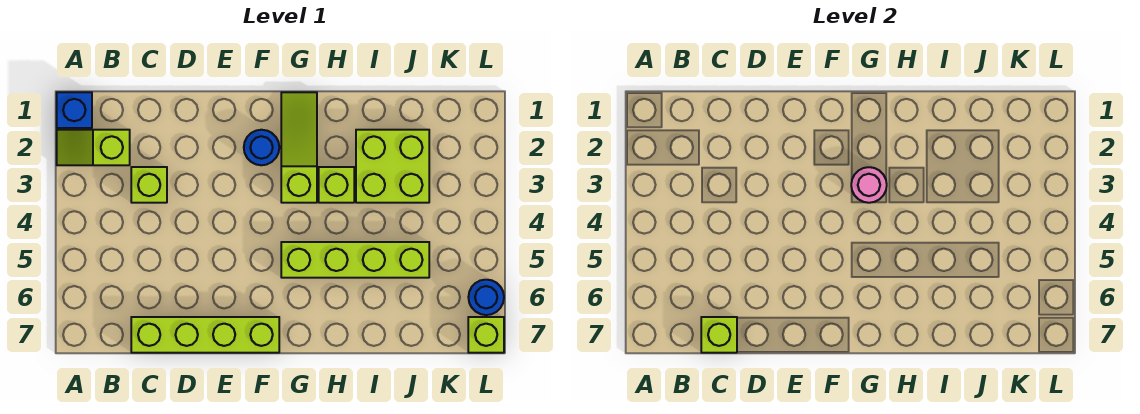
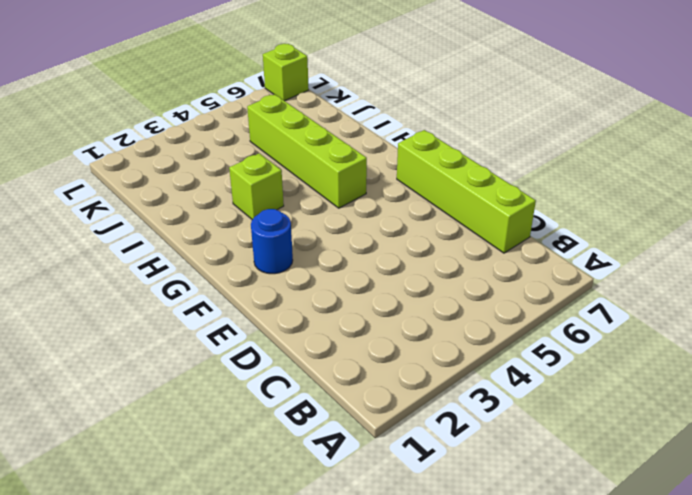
none -> blue 1x1 brick [57,92,92,128]
none -> lime 1x2 slope [57,130,130,165]
none -> lime 1x1 brick [131,167,167,203]

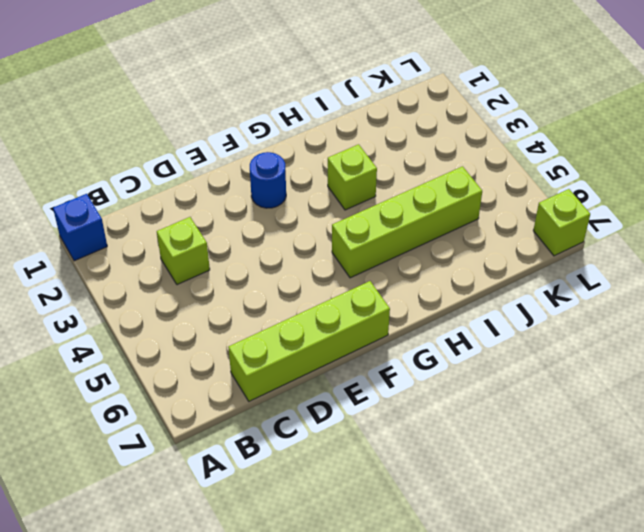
none -> lime 1x2 slope [57,130,130,165]
none -> lime 1x3 slope [281,92,317,203]
none -> lime 2x2 brick [356,130,429,203]

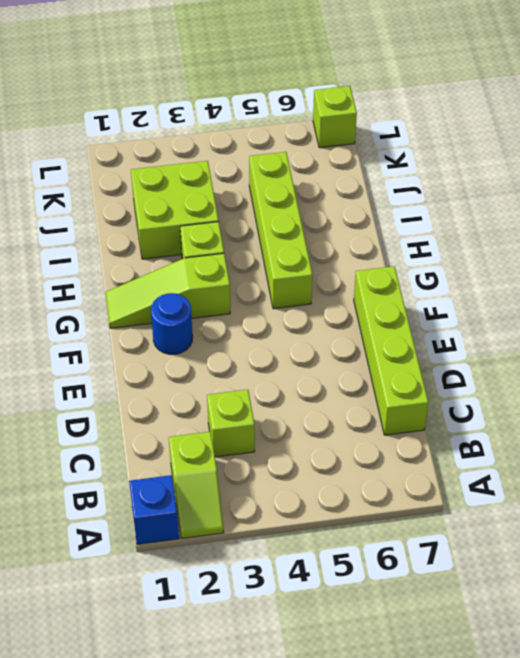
none -> blue 1x1 round brick [468,280,504,315]
none -> lime 1x1 brick [701,317,737,353]
none -> pink 1x1 round brick [851,167,887,203]

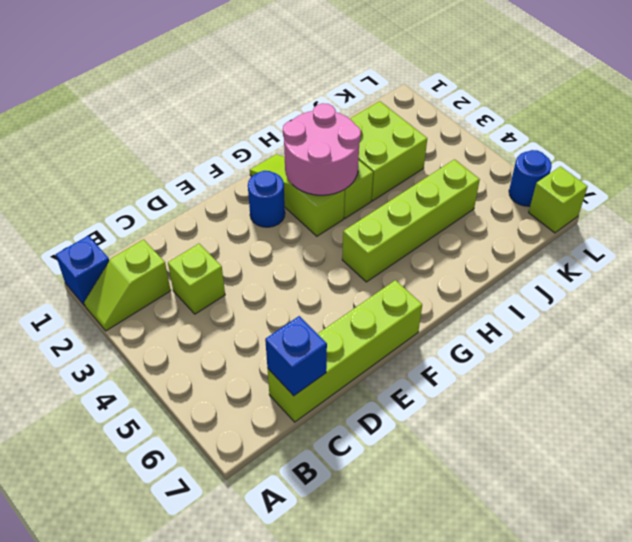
blue 1x1 brick [265,316,327,396] -> lime 1x1 brick [701,317,737,353]
pink 2x2 round brick [283,103,361,195] -> pink 1x1 round brick [851,167,887,203]

